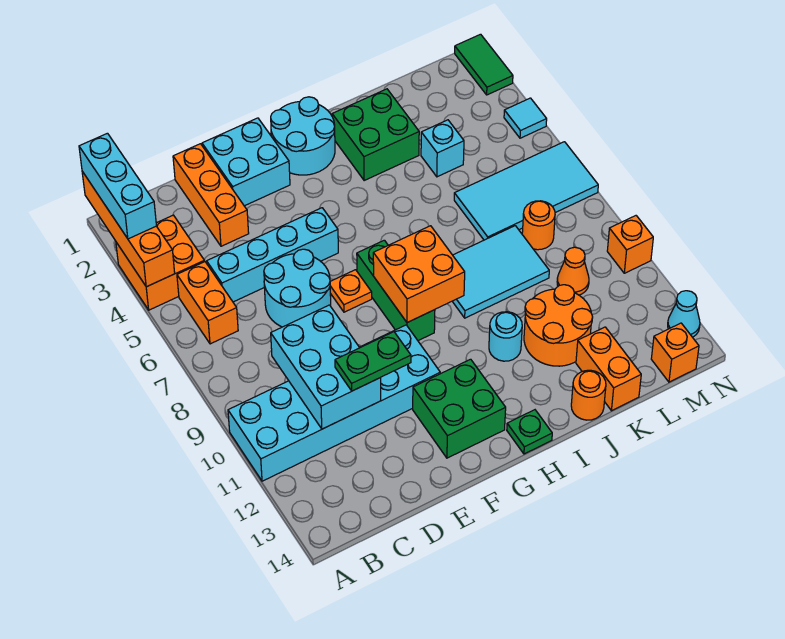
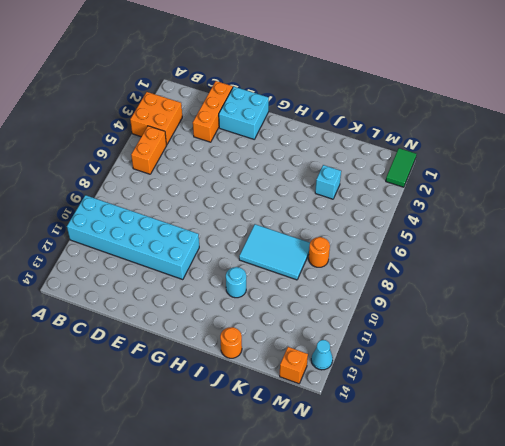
none -> cyan 1x4 brick [207,208,338,302]
none -> cyan 2x2 round brick [264,249,331,327]
none -> orange 1x1 plate [330,270,372,312]
none -> green 2x2 brick [413,359,506,458]

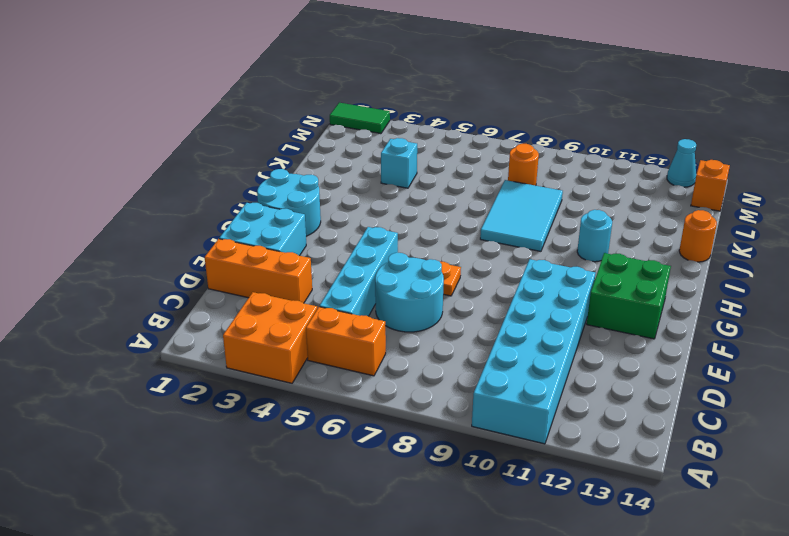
none -> green 1x3 brick [357,240,435,341]
none -> green 1x1 plate [507,410,552,454]
none -> green 2x2 brick [332,89,419,180]
none -> orange 2x2 round brick [524,285,593,366]

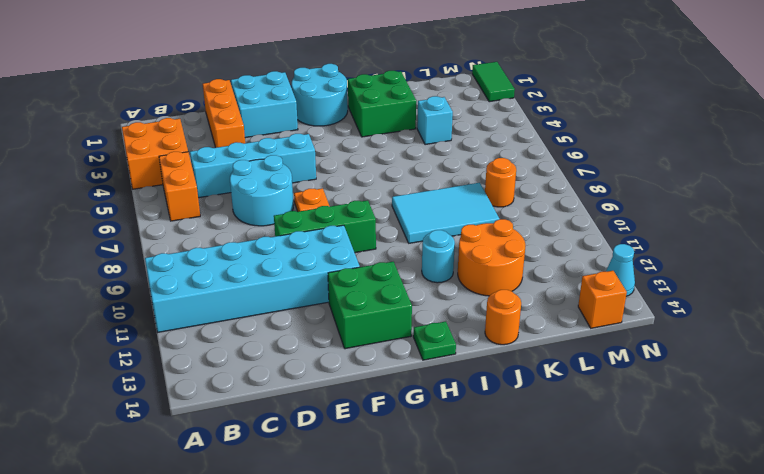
green 1x3 brick [274,200,376,253] -> green 1x3 brick turned to [357,240,435,341]
none -> cyan 2x4 tile [454,142,598,240]
none -> orange 1x2 brick [576,327,641,411]
none -> orange 1x1 cone [557,247,589,295]
none -> cyan 1x1 tile [504,98,547,138]

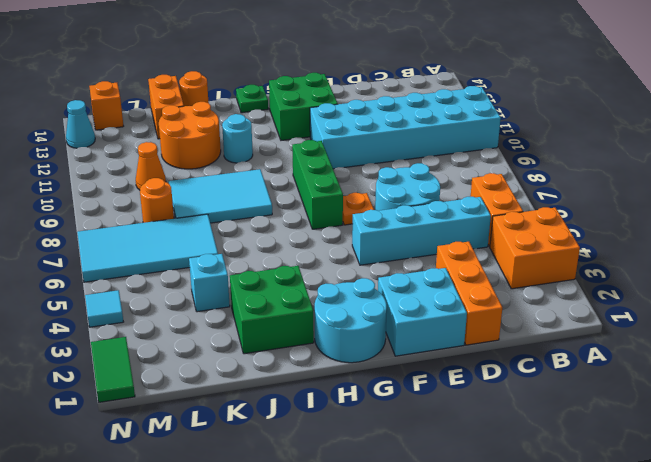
none -> orange 1x1 brick [607,216,653,273]
none -> orange 1x4 brick [82,171,175,287]
none -> cyan 2x3 brick [271,305,381,429]
none -> orange 2x2 brick [373,226,465,323]

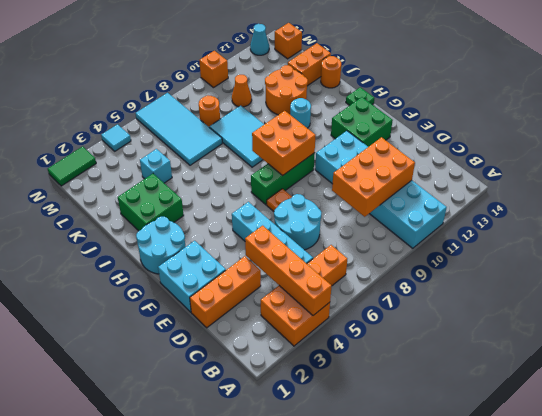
orange 1x4 brick [245,226,331,315] -> orange 1x4 brick turned to [82,171,175,287]
orange 2x3 brick [332,137,415,217] -> cyan 2x3 brick [271,305,381,429]
none -> cyan 1x3 brick [79,133,156,239]
none -> green 1x2 plate [335,332,411,391]

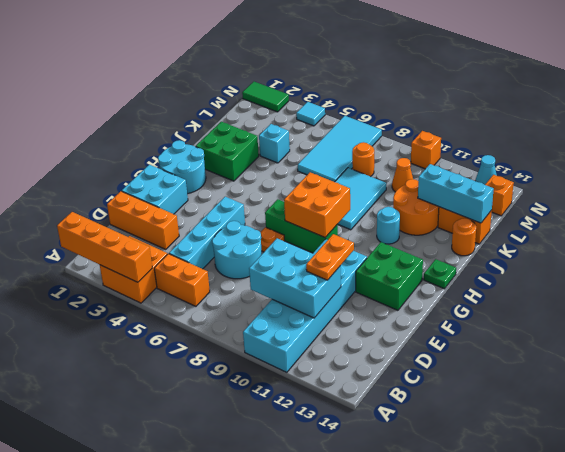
orange 1x2 plate [306,234,354,280] -> green 1x2 plate [335,332,411,391]
cyan 1x3 brick [418,164,494,223] -> cyan 1x3 brick moved to [79,133,156,239]

